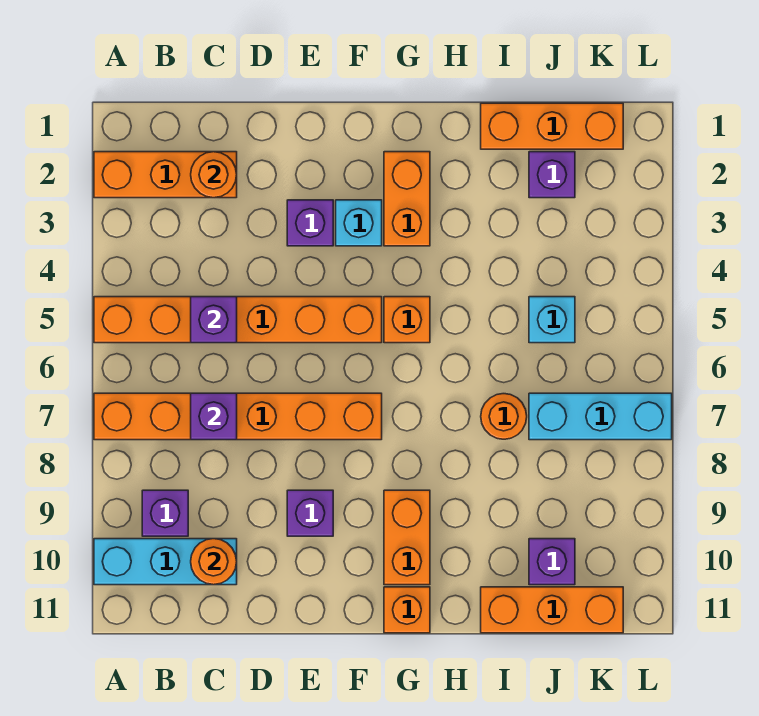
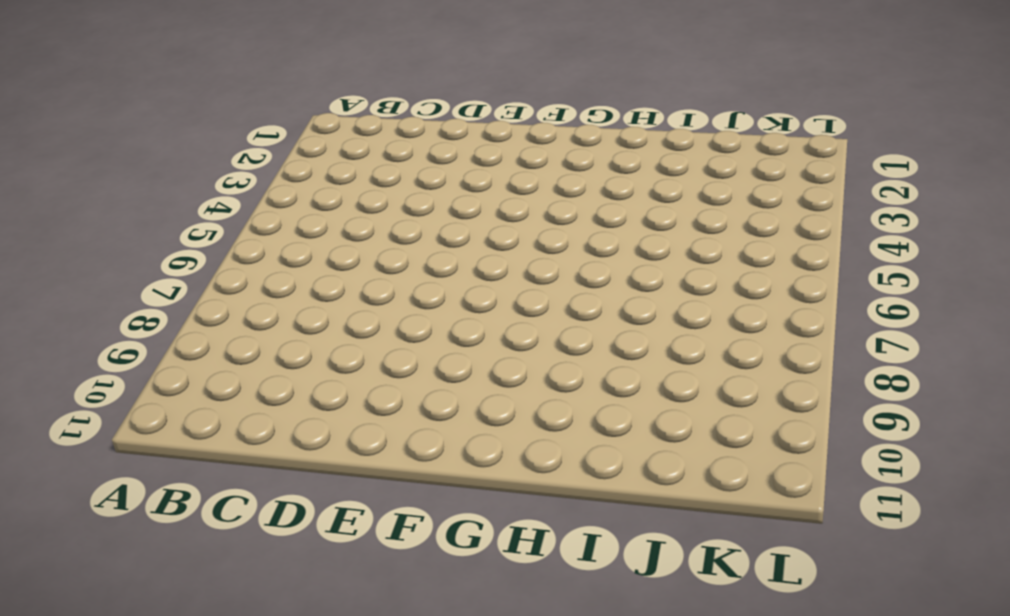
none -> orange 1x3 brick [94,152,237,198]
none -> orange 1x6 brick [94,297,382,343]
none -> orange 1x6 brick [94,393,382,440]

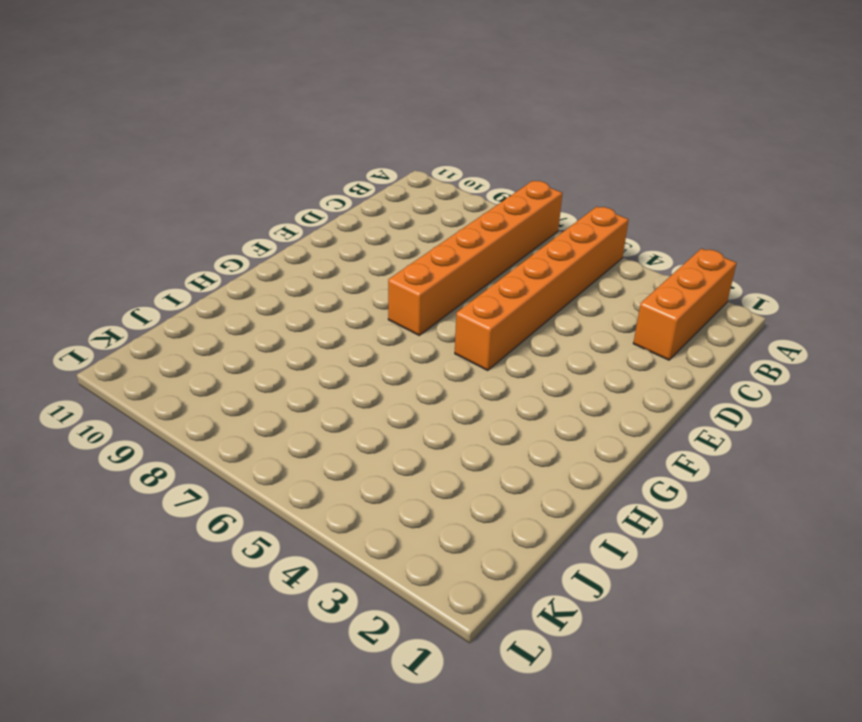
none -> cyan 1x3 brick [94,539,237,585]
none -> purple 1x1 brick [142,490,188,536]
none -> purple 1x1 brick [287,200,333,246]

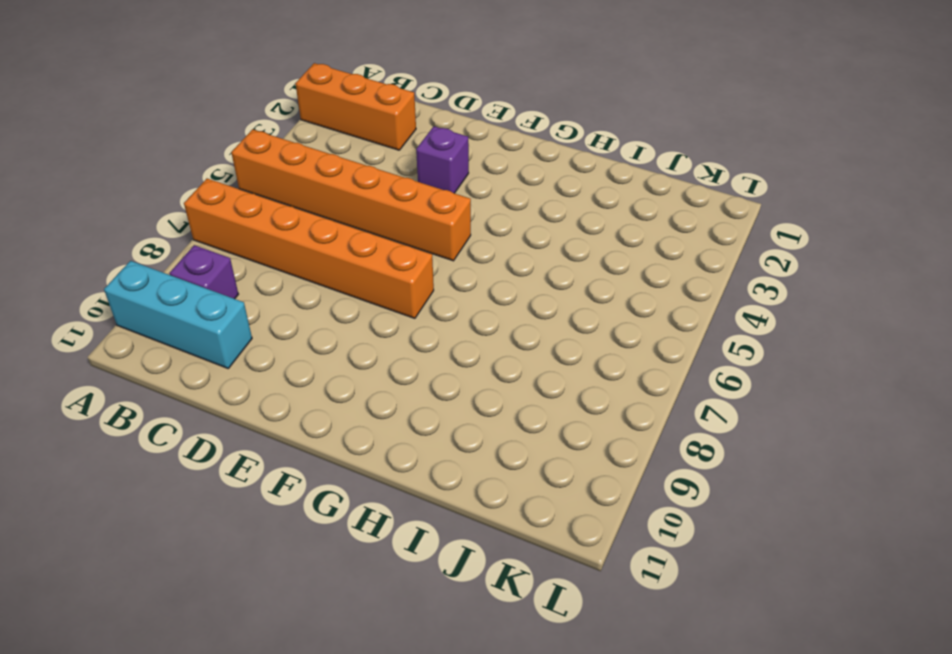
none -> purple 1x1 brick [287,490,333,536]
none -> cyan 1x1 brick [336,200,382,246]
none -> orange 1x2 brick [384,152,430,246]

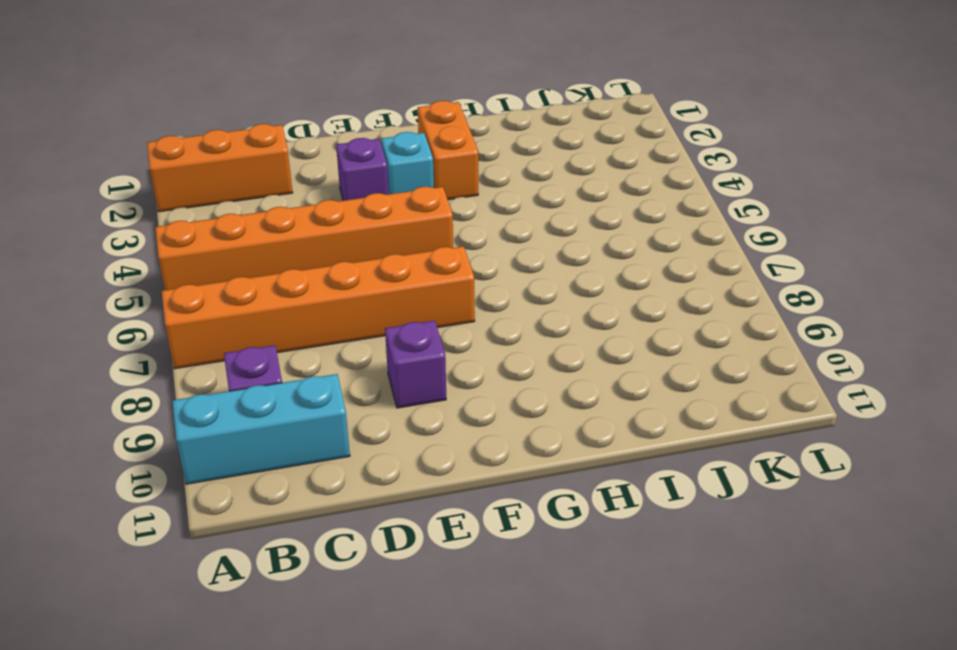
none -> orange 1x1 brick [384,297,430,343]
none -> orange 1x2 brick [384,490,430,585]
none -> orange 1x1 brick [384,587,430,633]

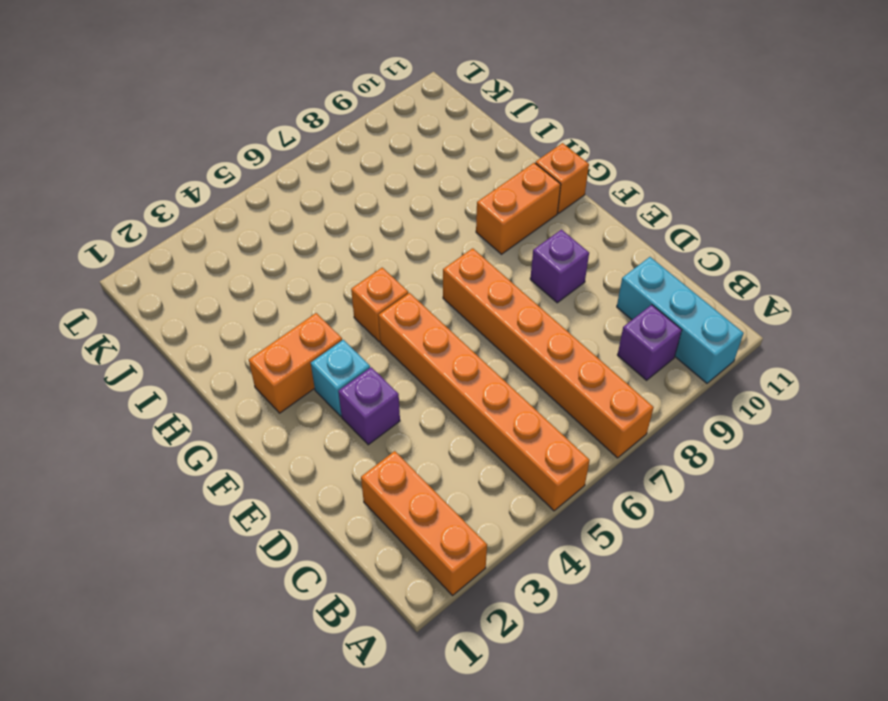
none -> orange 1x3 brick [481,103,623,149]
none -> orange 1x1 round brick [481,394,527,439]
none -> orange 1x3 brick [481,587,623,633]

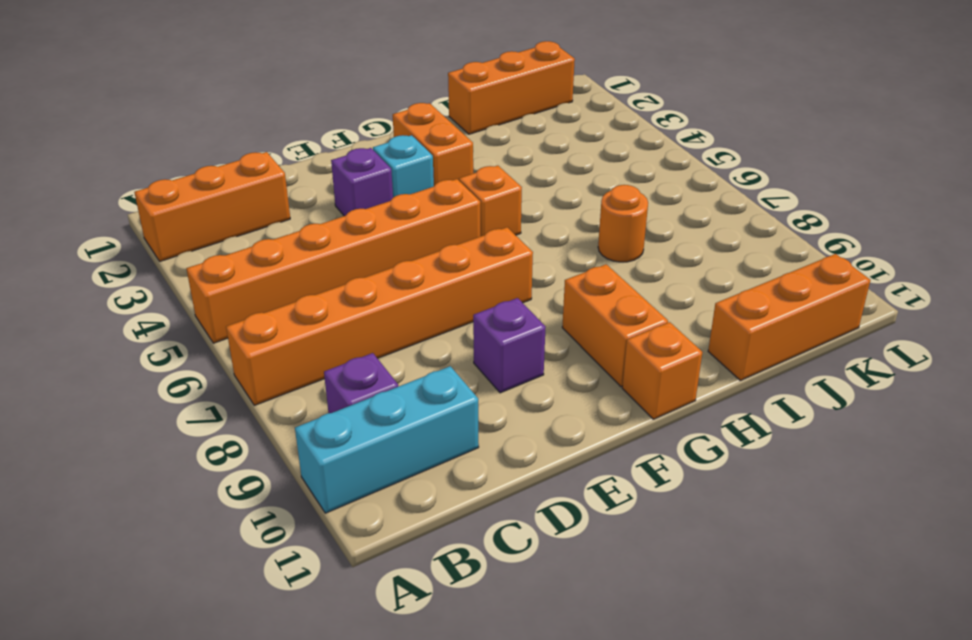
none -> purple 1x1 brick [529,152,575,198]
none -> cyan 1x1 brick [529,297,575,343]
none -> cyan 1x3 brick [529,393,672,440]

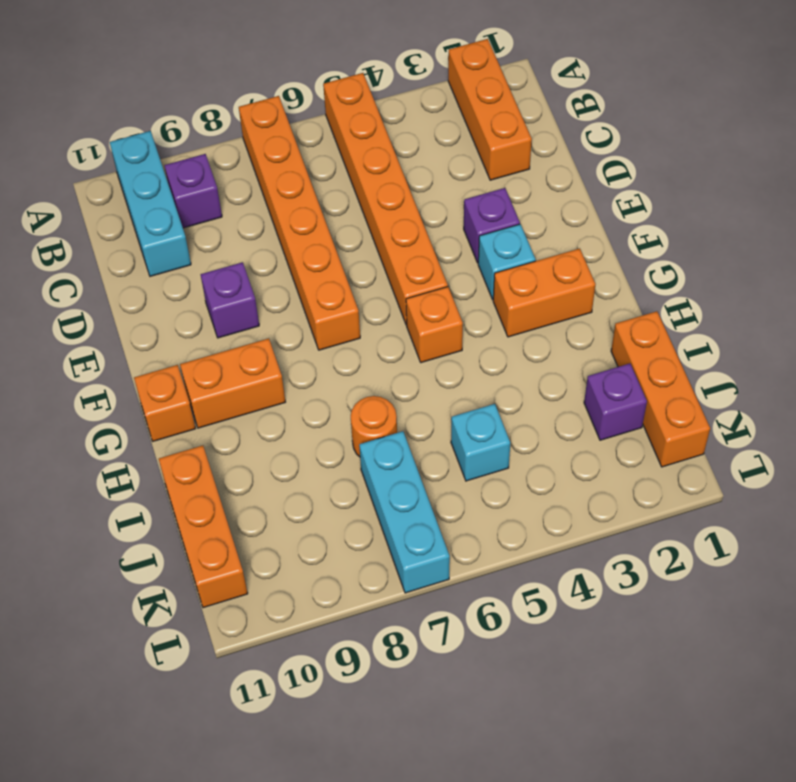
none -> purple 1x1 brick [529,539,575,585]
none -> orange 1x1 round brick [191,152,237,198]
none -> purple 1x1 brick [191,297,237,343]

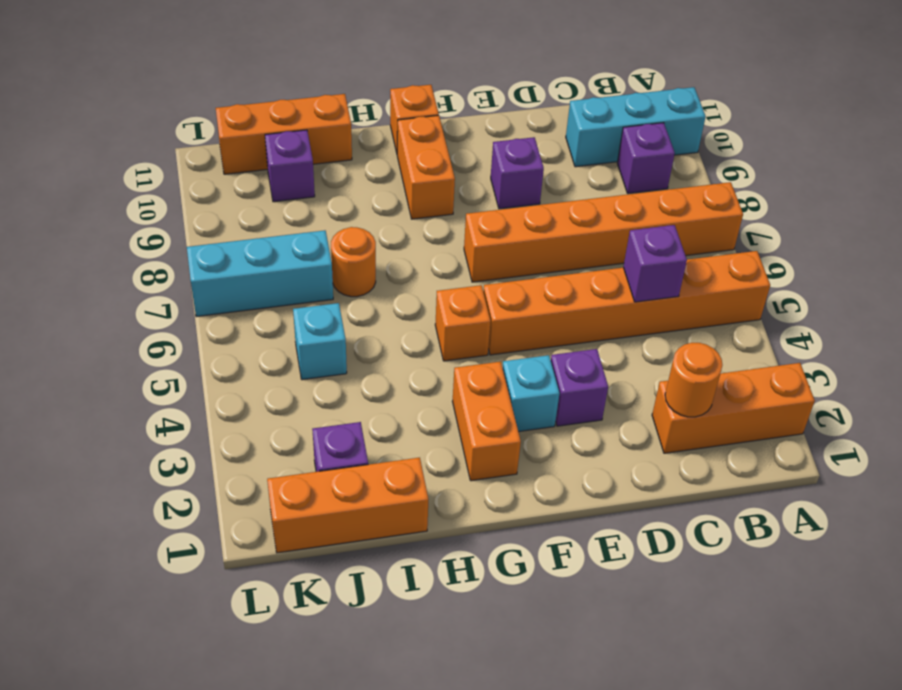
none -> purple 1x1 brick [191,393,237,440]
none -> orange 1x1 round brick [191,539,237,585]

